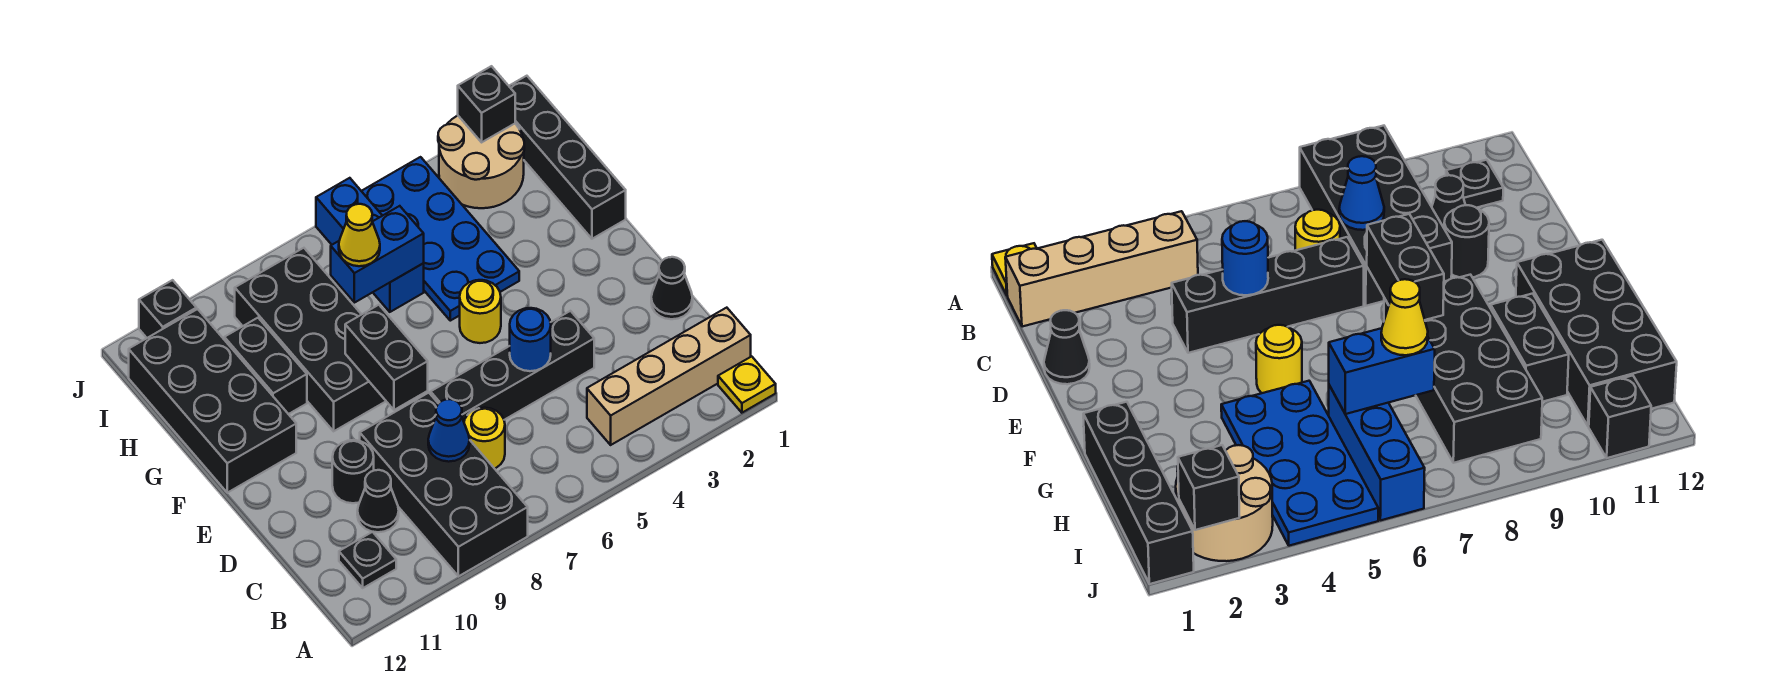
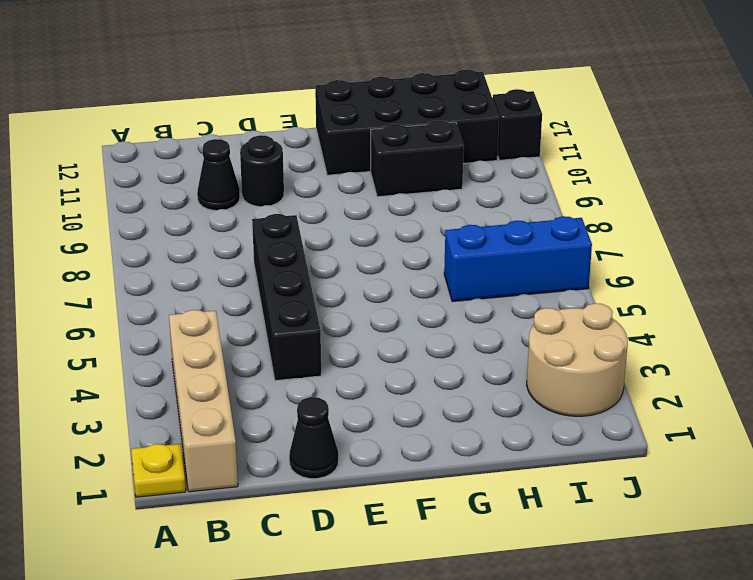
none -> black 2x4 brick [360,393,528,576]
none -> black 1x1 plate [339,532,396,588]
none -> yellow 1x1 round brick [464,408,505,469]

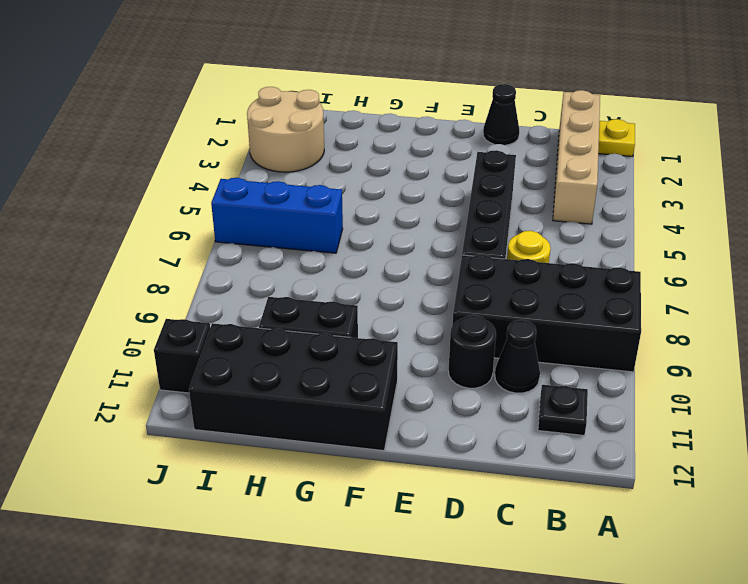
none -> yellow 1x1 round brick [460,280,501,343]
none -> black 2x4 brick [235,248,386,431]
none -> black 1x4 brick [509,76,626,239]

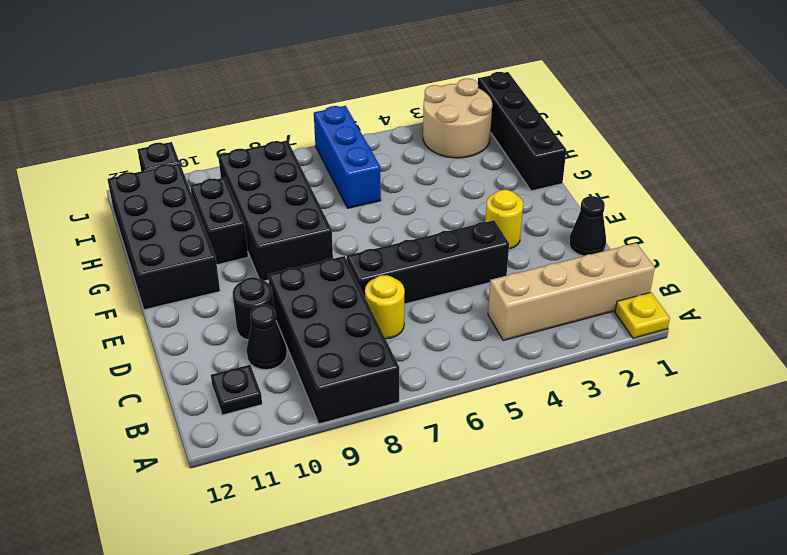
yellow 1x1 round brick [485,190,523,249] -> yellow 1x1 round brick moved to [460,280,501,343]
none -> blue 2x4 plate [362,157,519,321]
none -> blue 1x1 cone [428,399,470,462]
none -> blue 1x1 round brick [510,308,551,371]

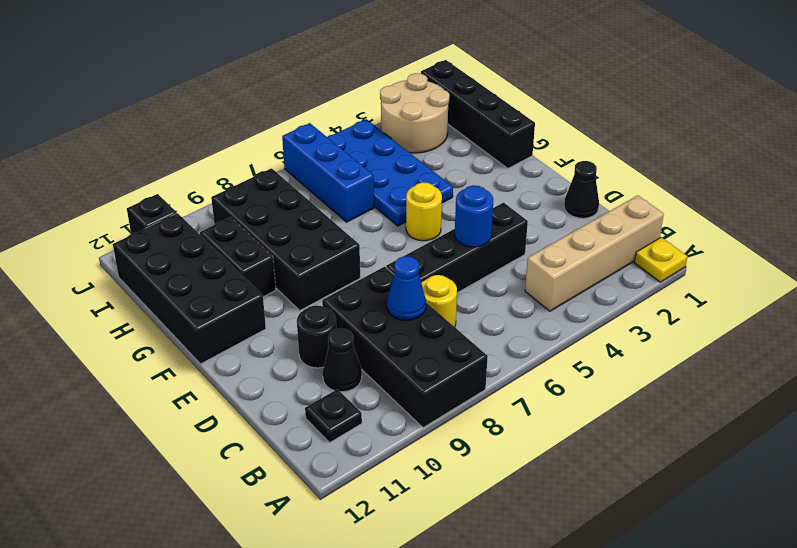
none -> black 1x2 brick [345,305,428,410]
none -> blue 1x2 brick [331,206,424,303]
none -> black 1x1 brick [458,66,515,142]

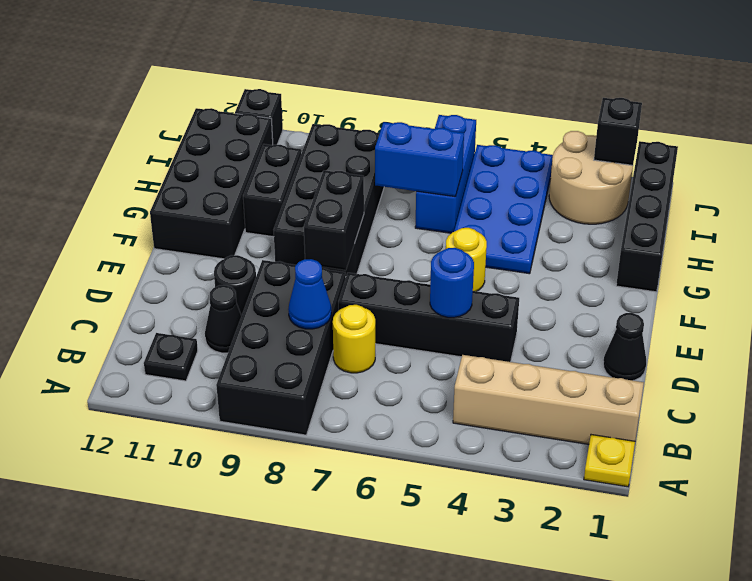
none -> yellow 1x1 cone [339,204,380,266]

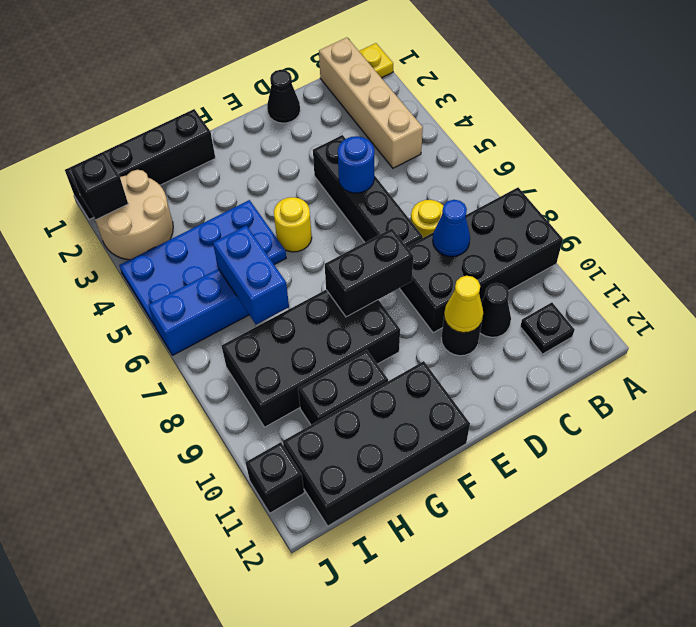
yellow 1x1 cone [444,276,483,333] -> yellow 1x1 cone moved to [339,204,380,266]

